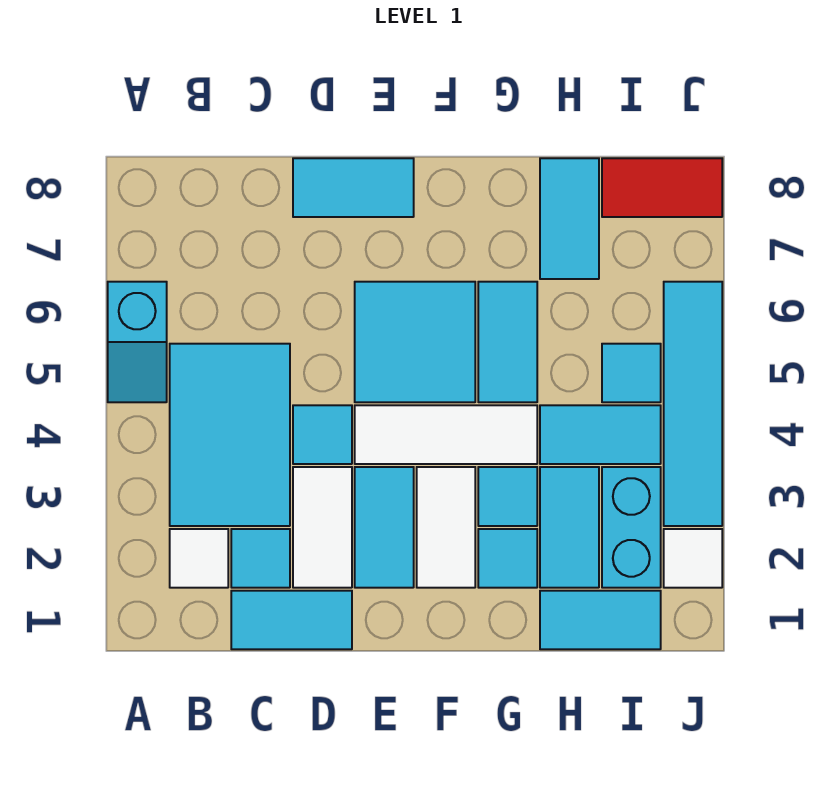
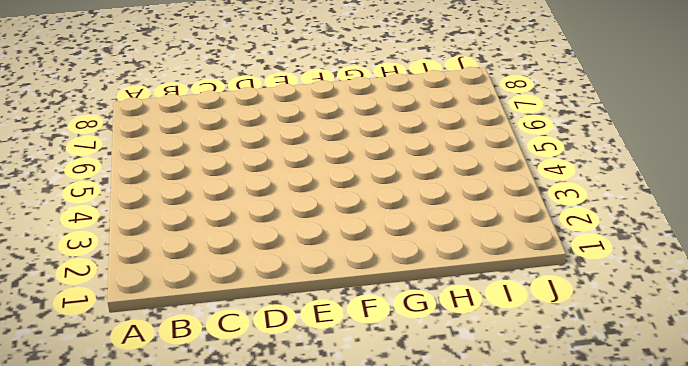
none -> cyan 1x2 slope [108,282,167,402]
none -> white 1x1 tile [170,529,228,588]
none -> cyan 2x3 tile [170,344,290,526]

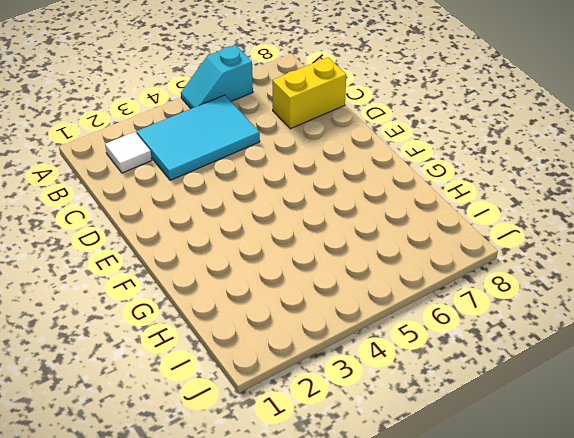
yellow 1x2 brick [272,57,346,129] -> none
none -> cyan 1x2 tile [231,591,352,649]
none -> cyan 1x1 tile [231,529,290,588]
none -> white 1x2 tile [293,467,352,588]

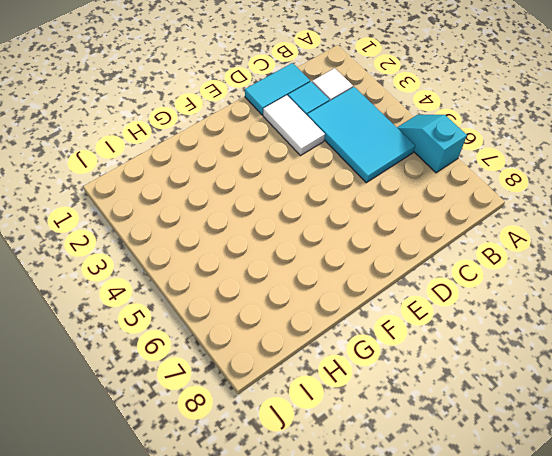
none -> cyan 1x1 tile [293,405,352,464]
none -> cyan 1x2 tile [293,158,414,217]
none -> cyan 1x2 tile [355,467,414,588]

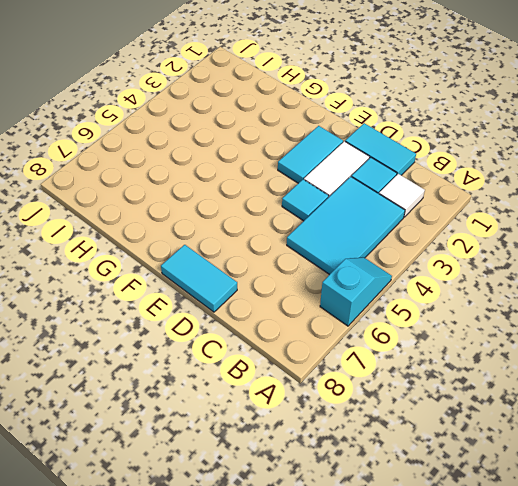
none -> white 1x3 tile [355,405,537,464]
none -> cyan 2x2 tile [355,282,475,402]
none -> white 1x2 tile [417,467,475,588]

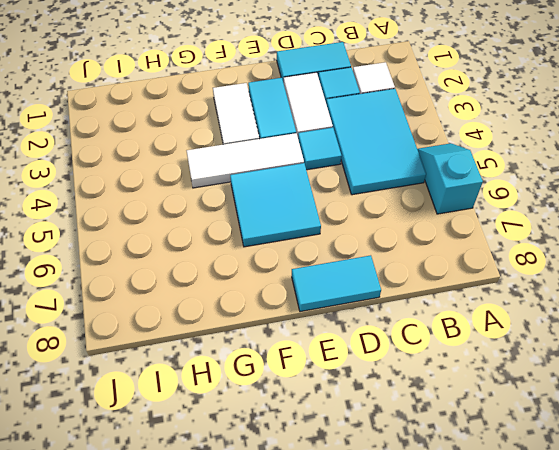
none -> cyan 1x1 tile [478,529,537,588]
none -> cyan 1x1 tile [478,467,537,526]
none -> cyan 1x2 tile [478,282,537,402]

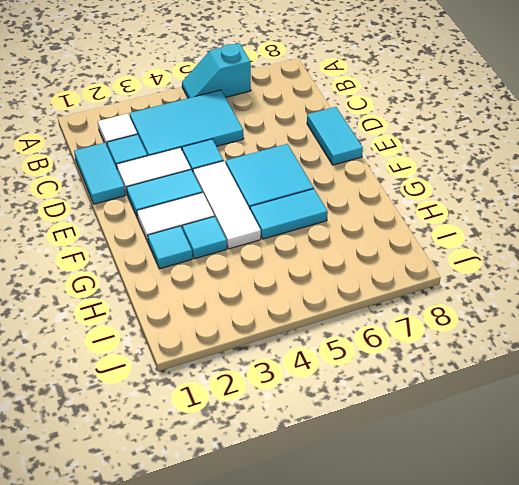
none -> cyan 1x2 tile [540,591,661,649]
none -> cyan 1x2 tile [540,467,599,588]
none -> cyan 1x2 tile [540,405,661,464]

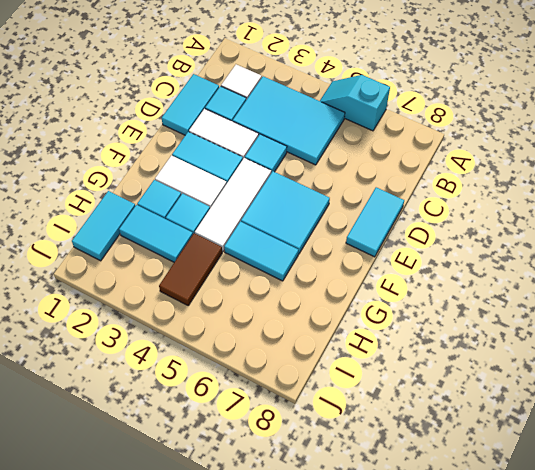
brown 1x2 tile [159,233,222,305] -> cyan 1x2 tile [540,405,661,464]
none -> cyan 1x2 tile [540,158,599,279]
none -> cyan 1x2 brick [602,467,661,588]
none -> cyan 1x1 tile [602,344,661,402]

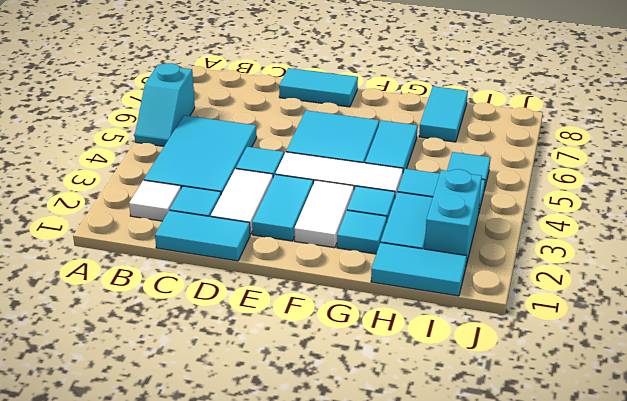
none -> red 1x2 tile [602,158,722,217]
none -> white 1x1 tile [664,529,722,588]
none -> cyan 1x4 tile [664,282,722,526]

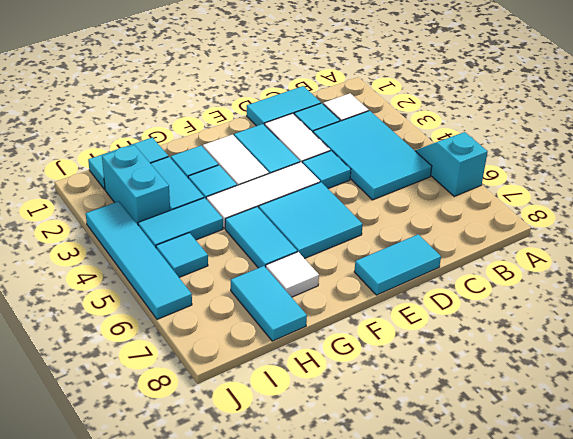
white 1x1 tile [266,252,319,297] -> white 1x1 tile moved to [664,529,722,588]
none -> red 1x2 tile [602,158,722,217]

